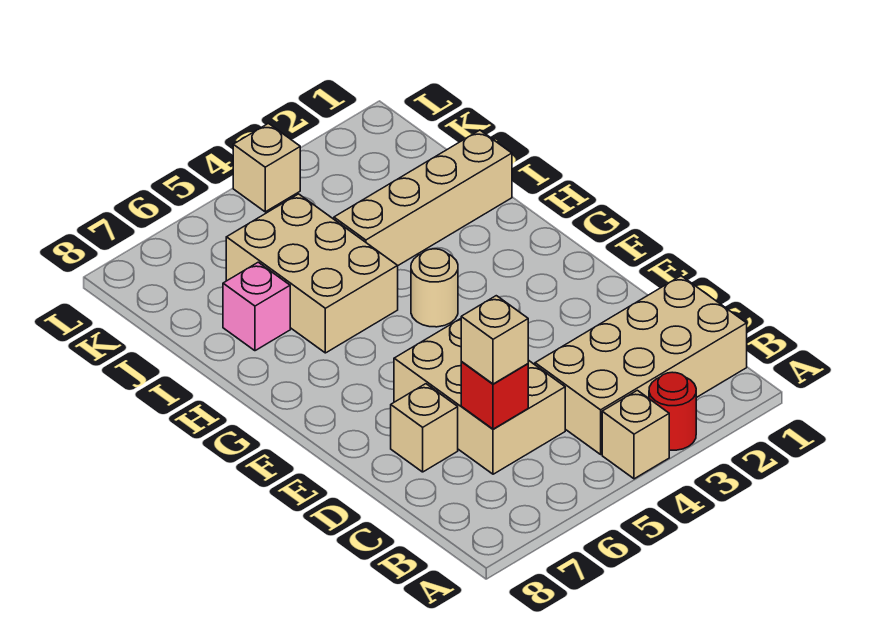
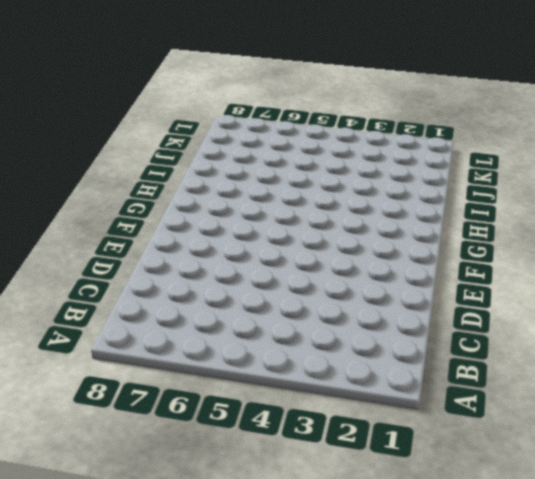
none -> red 1x1 round brick [649,372,696,450]
none -> tan 1x1 brick [602,390,669,479]
none -> tan 2x4 brick [535,276,747,454]

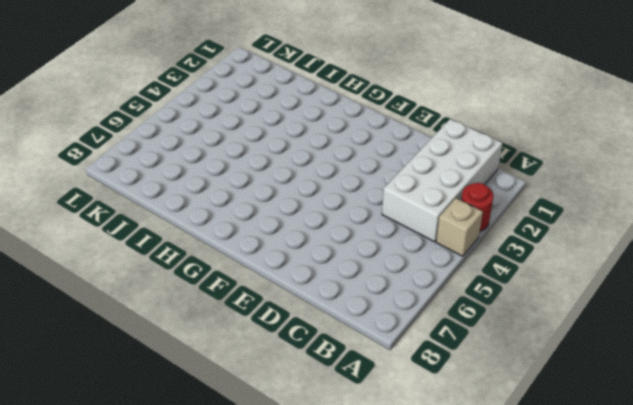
white 2x4 brick [382,119,502,242] -> tan 2x4 brick [535,276,747,454]
none -> tan 2x3 brick [394,319,565,474]
none -> tan 1x1 brick [391,384,458,472]
none -> tan 1x1 round brick [411,249,458,327]

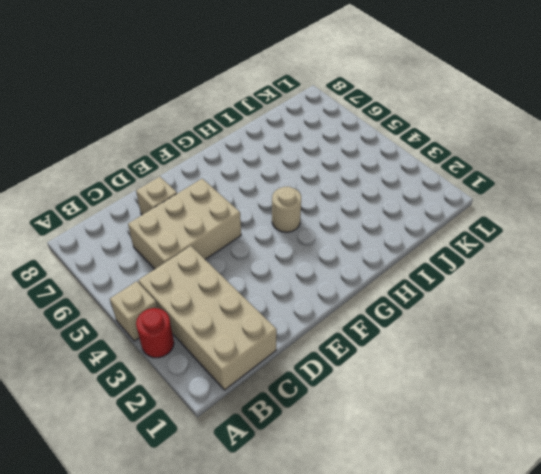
none -> tan 2x3 brick [226,194,398,353]
none -> tan 1x4 brick [334,130,512,266]
none -> pink 1x1 brick [223,262,290,351]

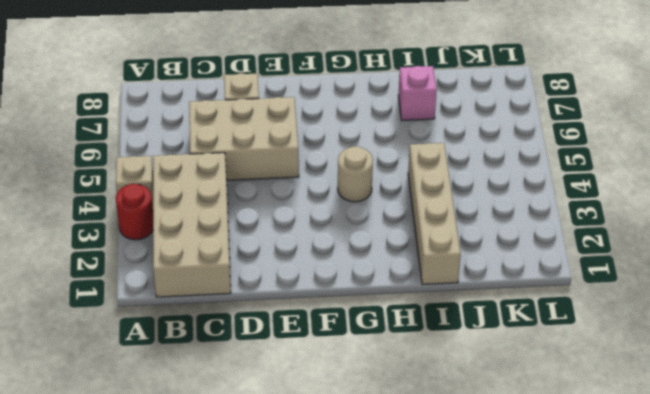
none -> tan 2x3 brick [226,194,398,353]
none -> tan 1x1 brick [233,123,300,212]
none -> red 1x1 brick [461,362,528,429]

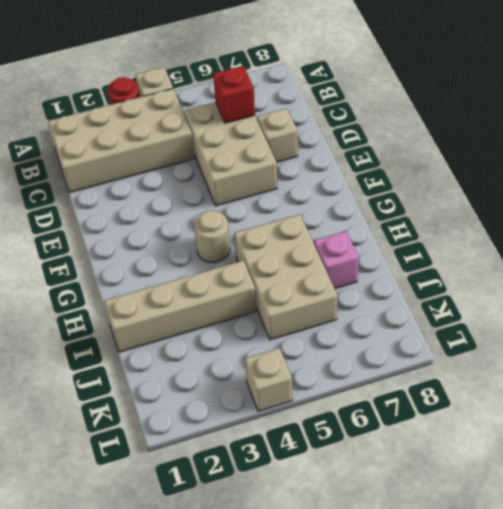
none -> tan 1x1 brick [461,296,528,384]

